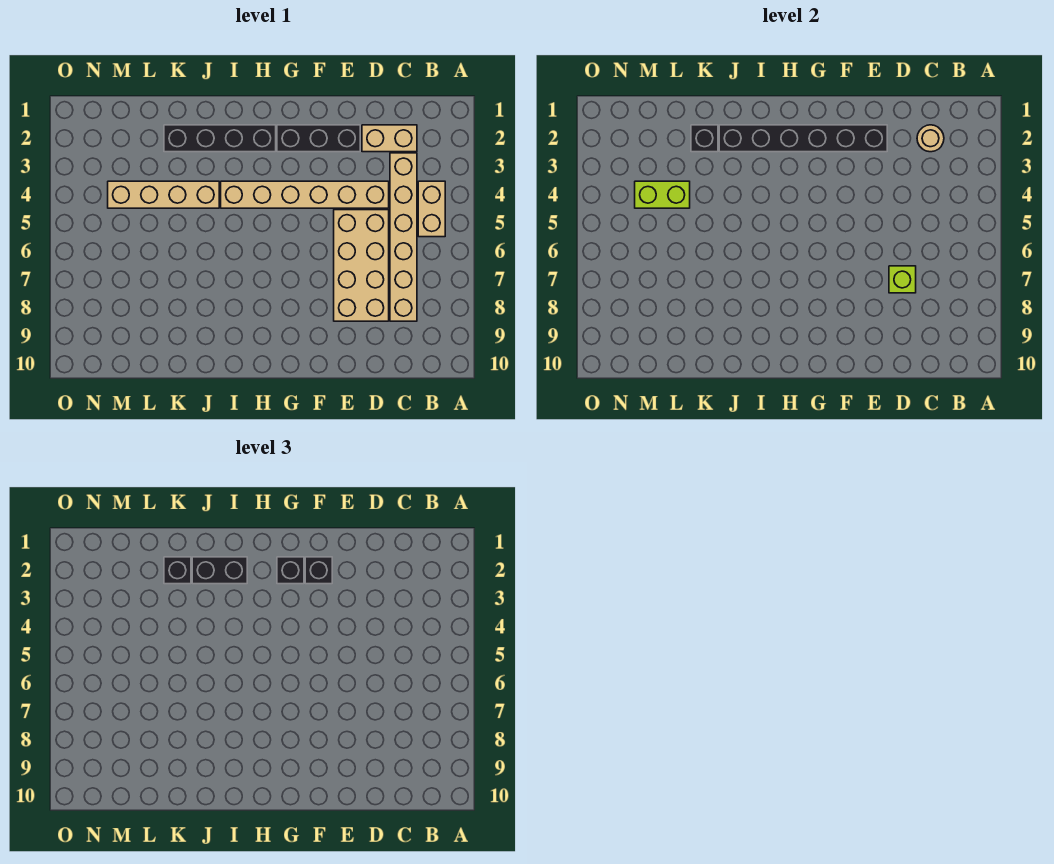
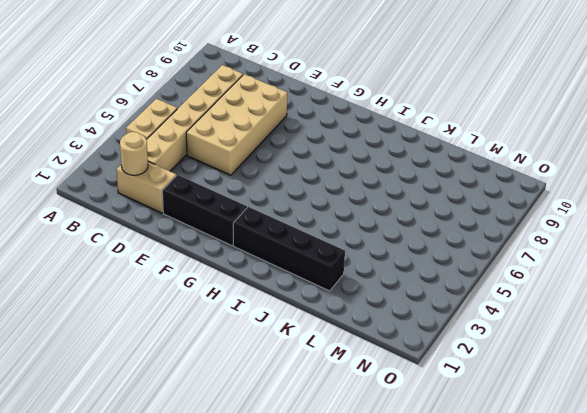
none -> tan 1x6 brick [221,181,389,208]
none -> tan 1x4 brick [108,181,219,208]
none -> lime 1x1 brick [889,266,916,293]

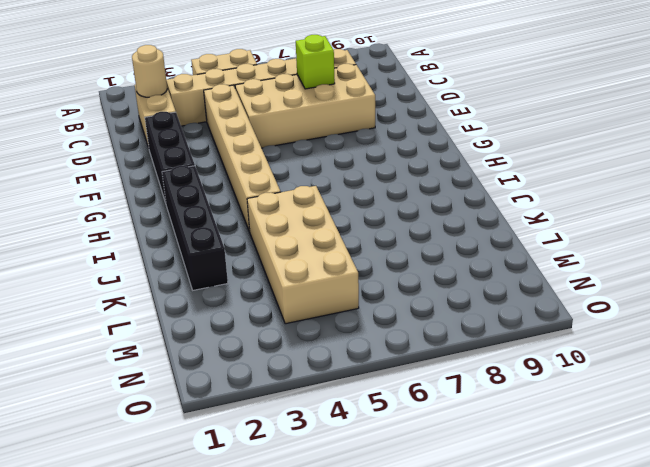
tan 2x4 brick [247,186,359,324] -> tan 1x4 brick [108,181,219,208]
none -> black 1x6 brick [719,125,887,152]
none -> black 1x1 brick [691,125,718,152]
none -> lime 1x2 brick [635,181,690,208]

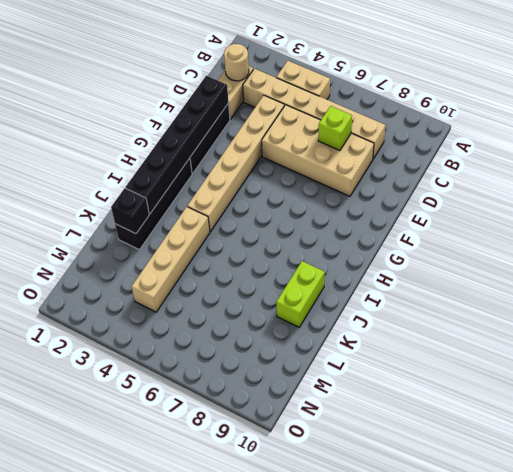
lime 1x2 brick [276,261,325,327] -> lime 1x2 brick moved to [635,181,690,208]
none -> black 1x1 brick [305,557,332,584]
none -> black 1x1 brick [277,557,304,584]
none -> black 1x2 brick [192,557,247,584]

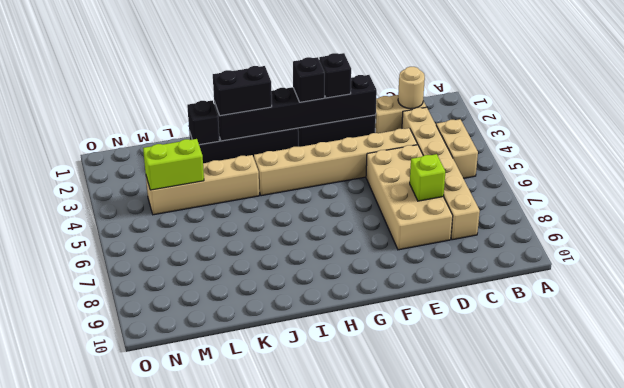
none -> black 1x1 brick [164,557,191,584]

